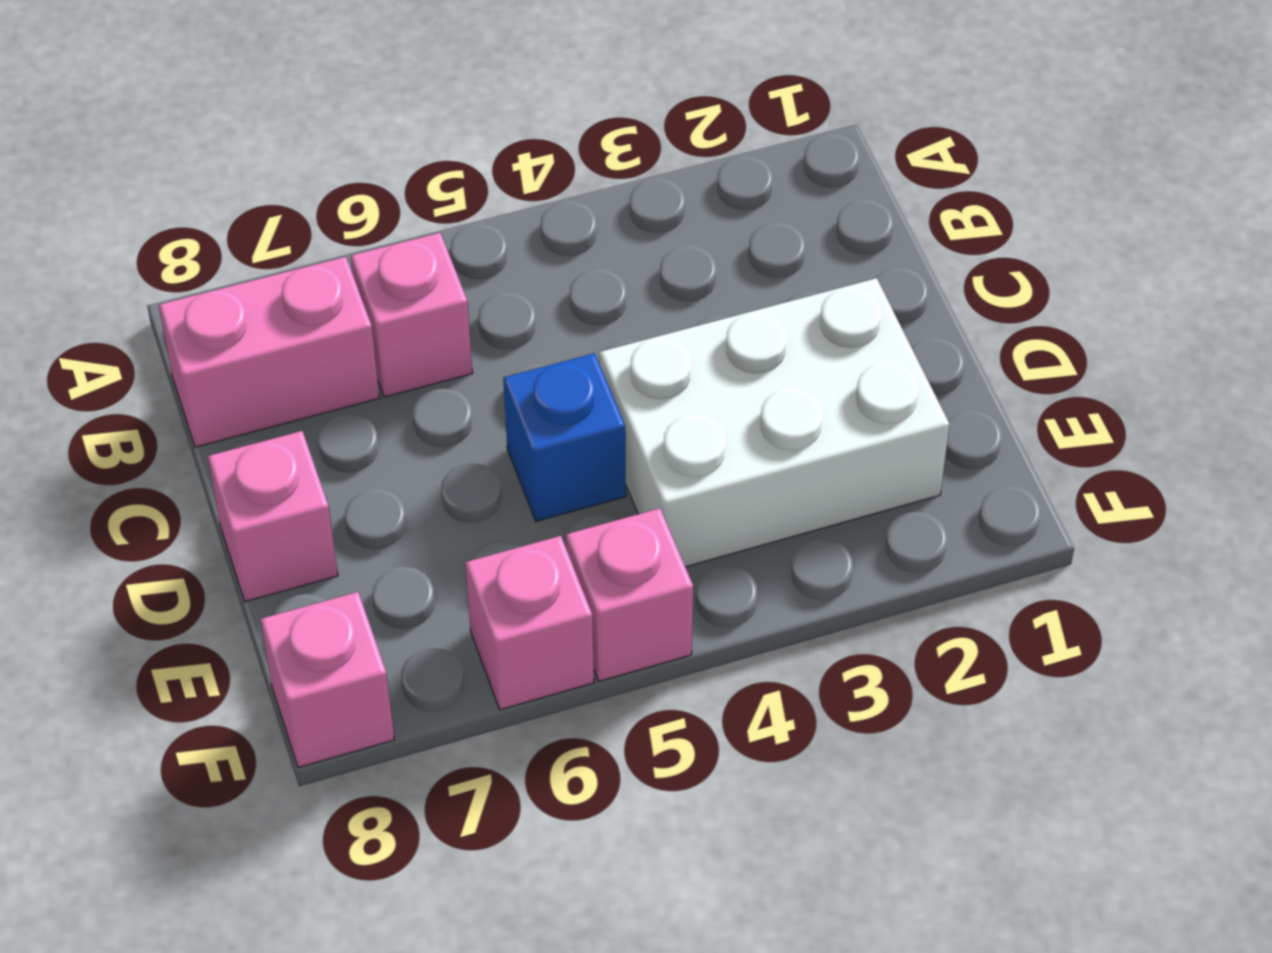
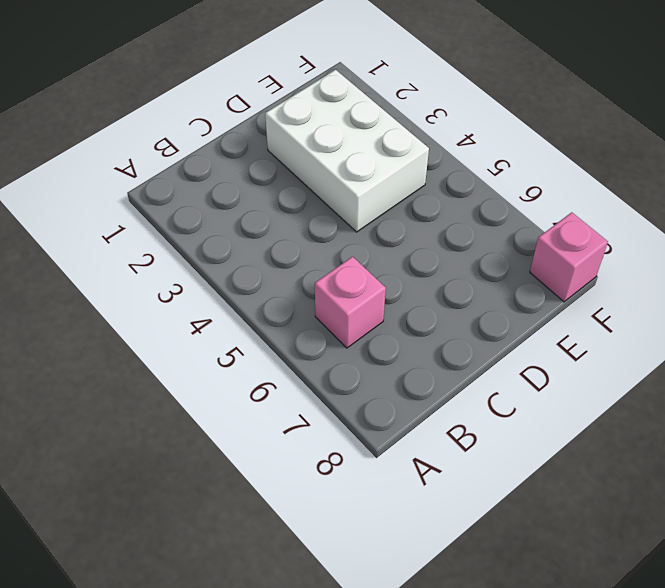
none -> pink 1x2 brick [159,257,380,447]
none -> blue 1x1 brick [503,353,626,521]

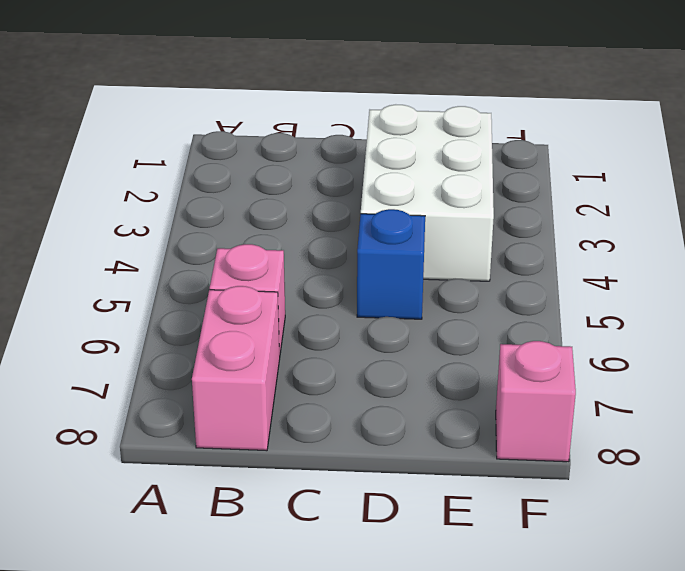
none -> pink 1x1 brick [208,431,338,602]
none -> pink 1x1 brick [566,508,693,681]

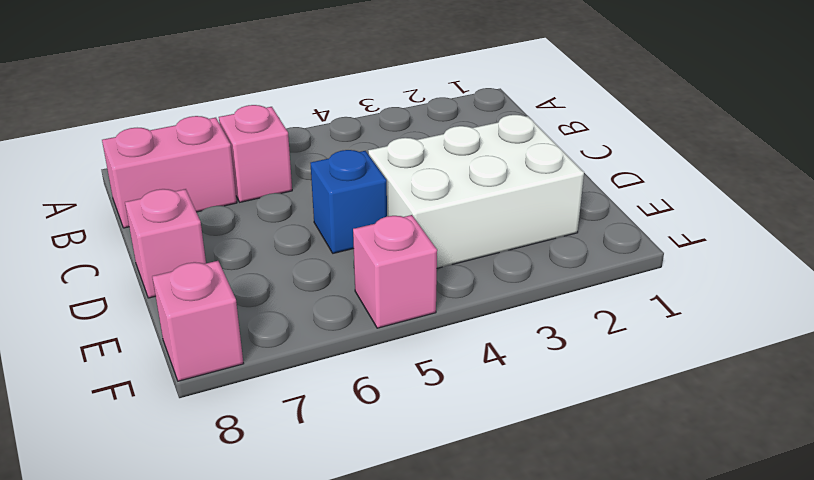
none -> pink 1x1 brick [465,536,594,710]

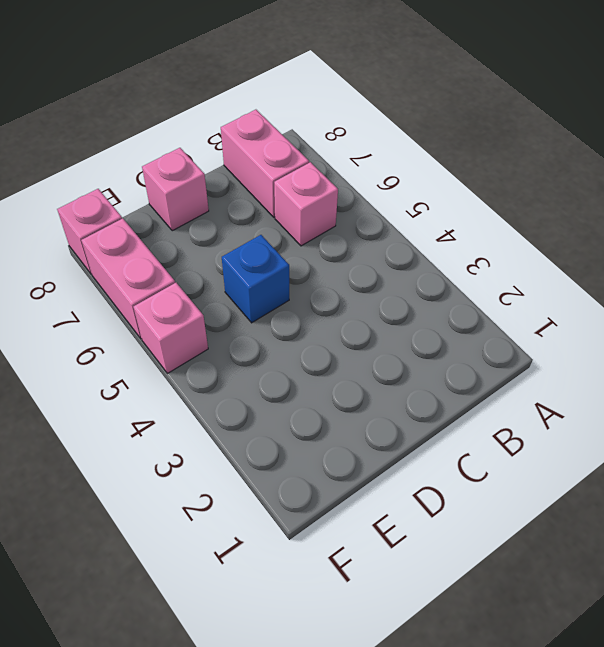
pink 1x2 brick [81,218,175,338] -> pink 1x1 brick [465,536,594,710]
none -> white 2x3 brick [599,278,949,567]

